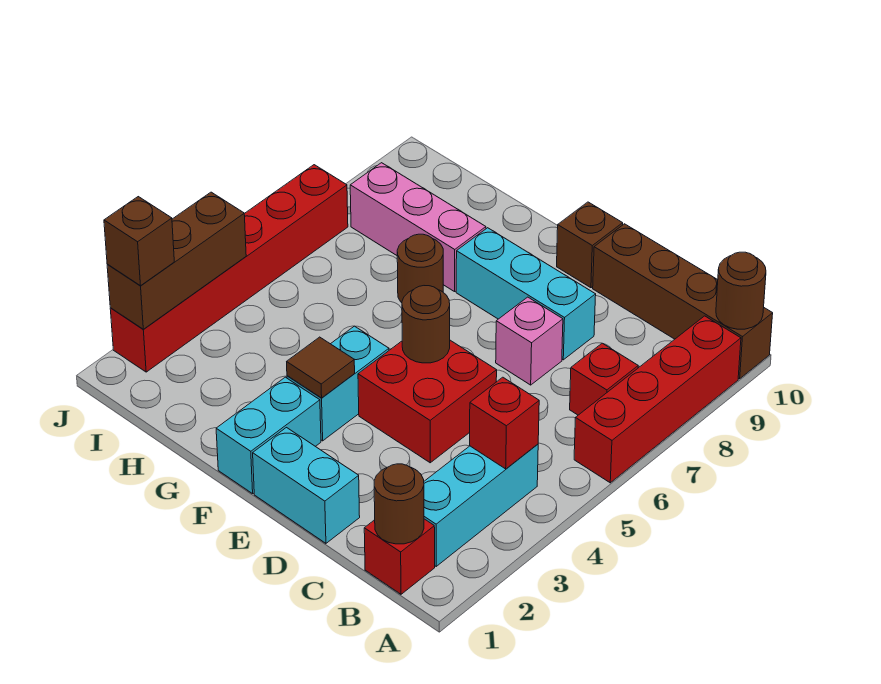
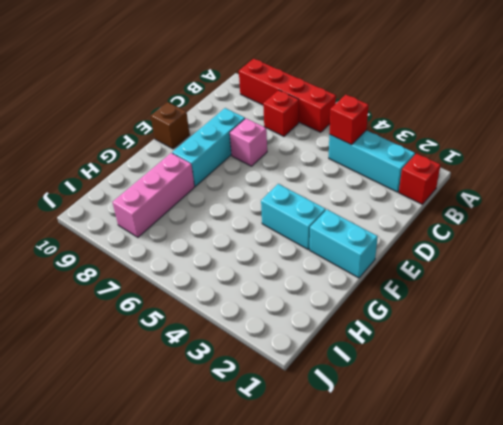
none -> brown 1x4 brick [593,224,773,379]
none -> cyan 1x2 brick [253,428,360,543]
none -> red 2x2 brick [358,340,497,463]

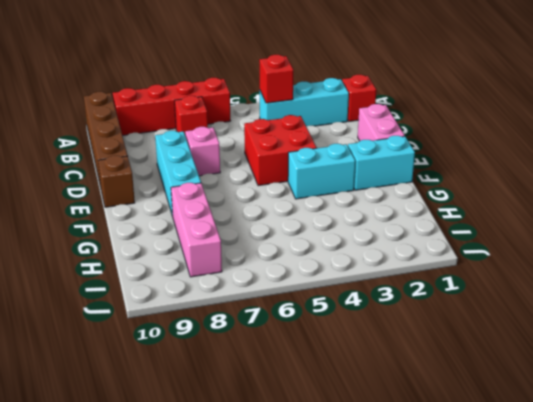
pink 1x2 brick [358,104,405,141] -> cyan 1x2 brick [253,428,360,543]
none -> brown 1x1 round brick [397,234,443,303]
none -> red 1x6 brick [110,165,348,372]
none -> brown 1x1 round brick [716,252,766,329]

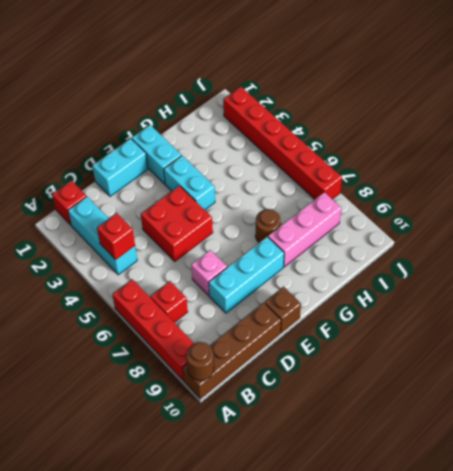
none -> brown 1x1 round brick [374,464,424,544]
none -> brown 1x1 round brick [402,286,450,363]
none -> brown 1x1 tile [287,337,355,398]

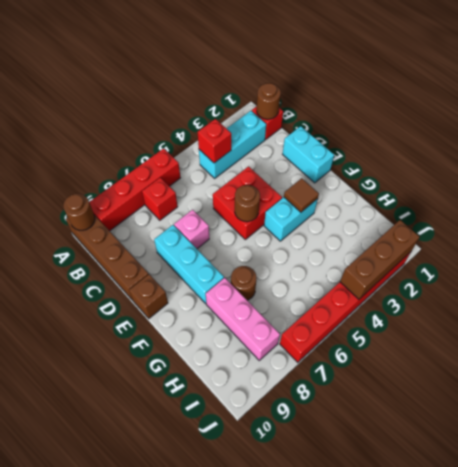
none -> cyan 1x2 brick [216,377,321,494]
none -> brown 1x1 brick [104,197,174,286]

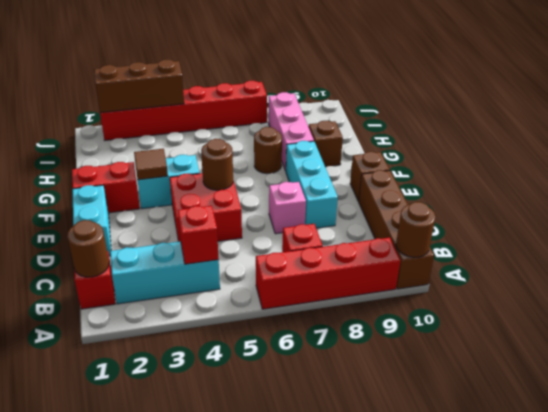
red 1x2 brick [72,162,140,213] -> cyan 1x2 brick [216,377,321,494]
brown 1x1 brick [309,121,343,167] -> brown 1x1 brick moved to [104,197,174,286]

